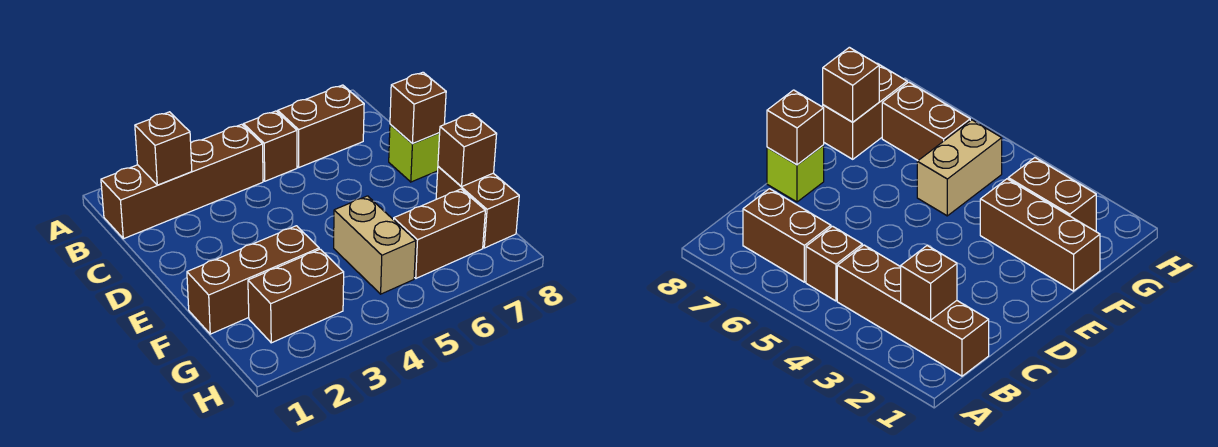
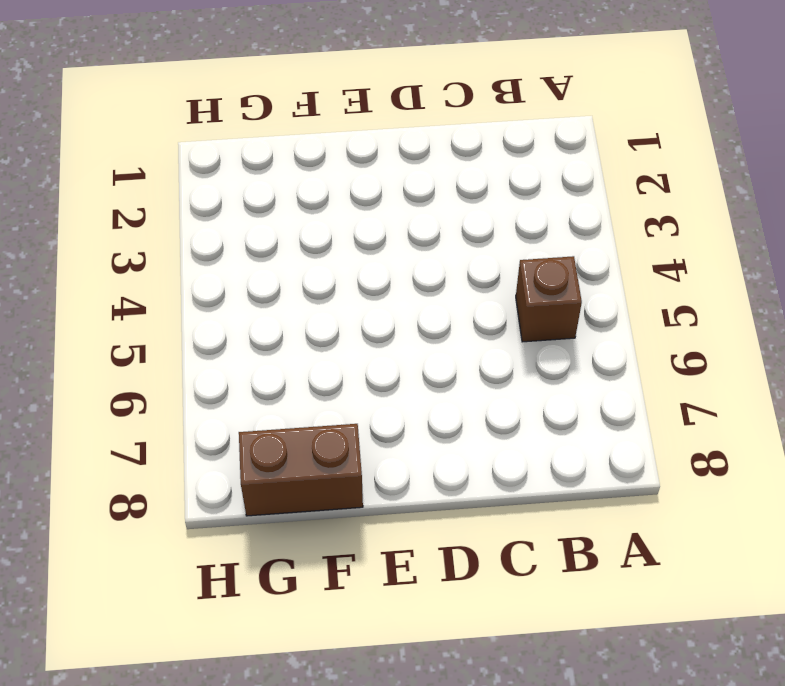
none -> brown 1x4 brick [101,124,263,239]
none -> brown 1x2 brick [278,85,364,167]
none -> lime 1x1 brick [389,125,440,182]

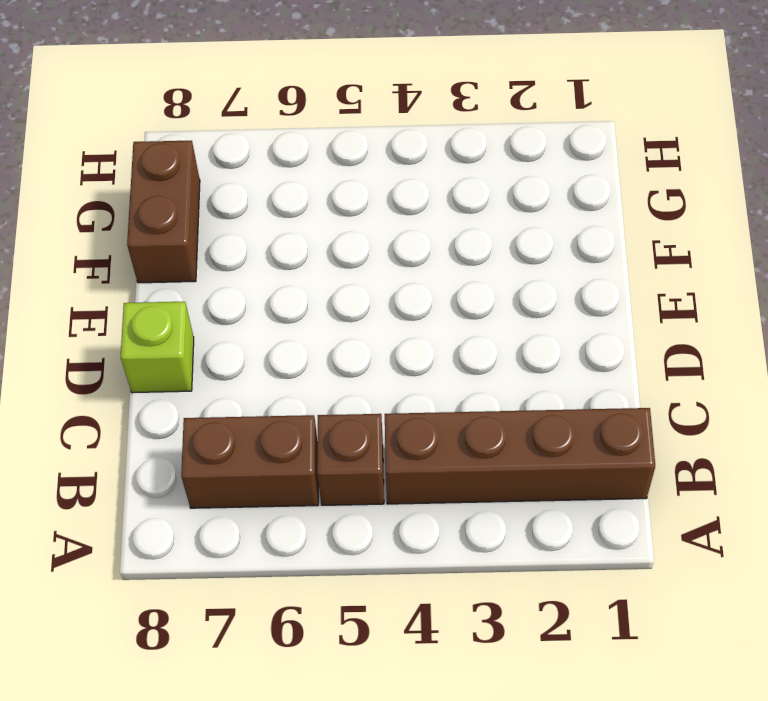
none -> brown 1x3 brick [187,226,319,334]
none -> tan 1x2 brick [334,196,416,294]
none -> brown 1x2 brick [248,249,344,343]

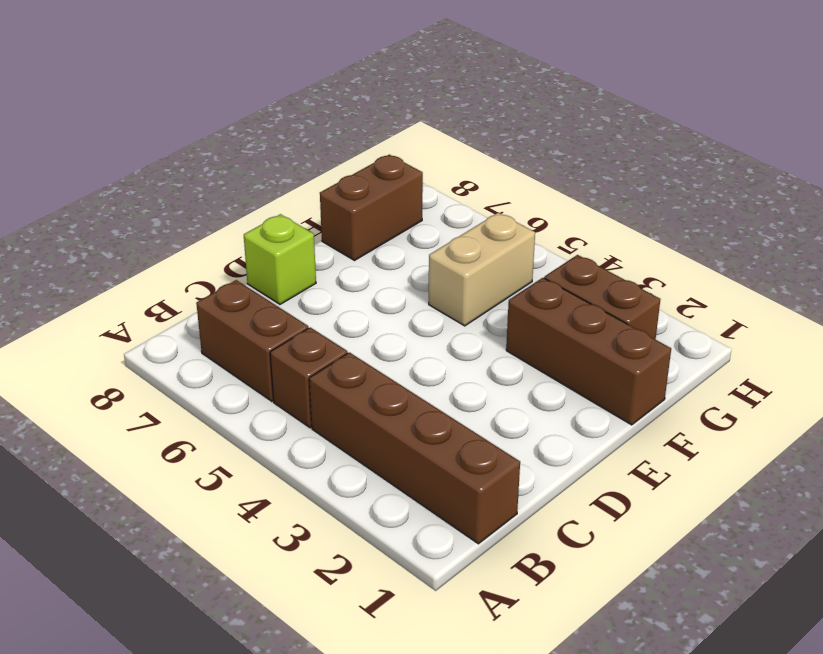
none -> brown 1x2 brick [394,189,485,278]
none -> brown 1x1 brick [135,112,192,185]
none -> brown 1x1 brick [390,72,446,144]

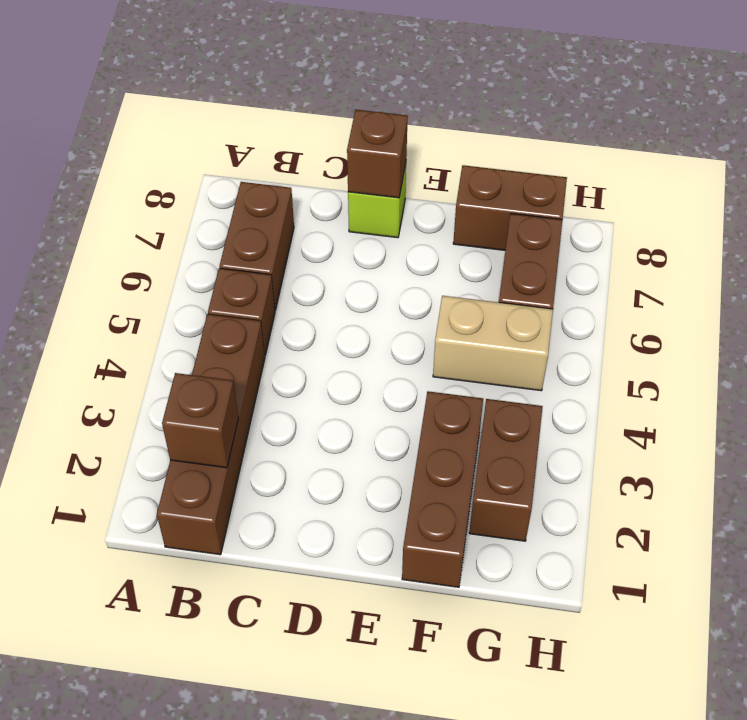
none -> brown 1x1 brick [438,113,497,187]

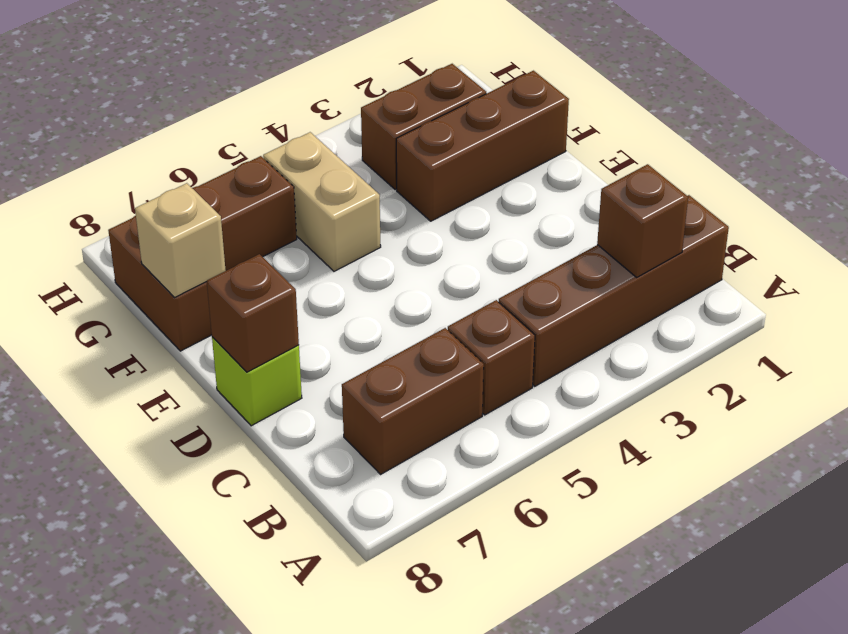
tan 1x1 brick [135,183,226,298] -> brown 1x1 brick [438,113,497,187]

